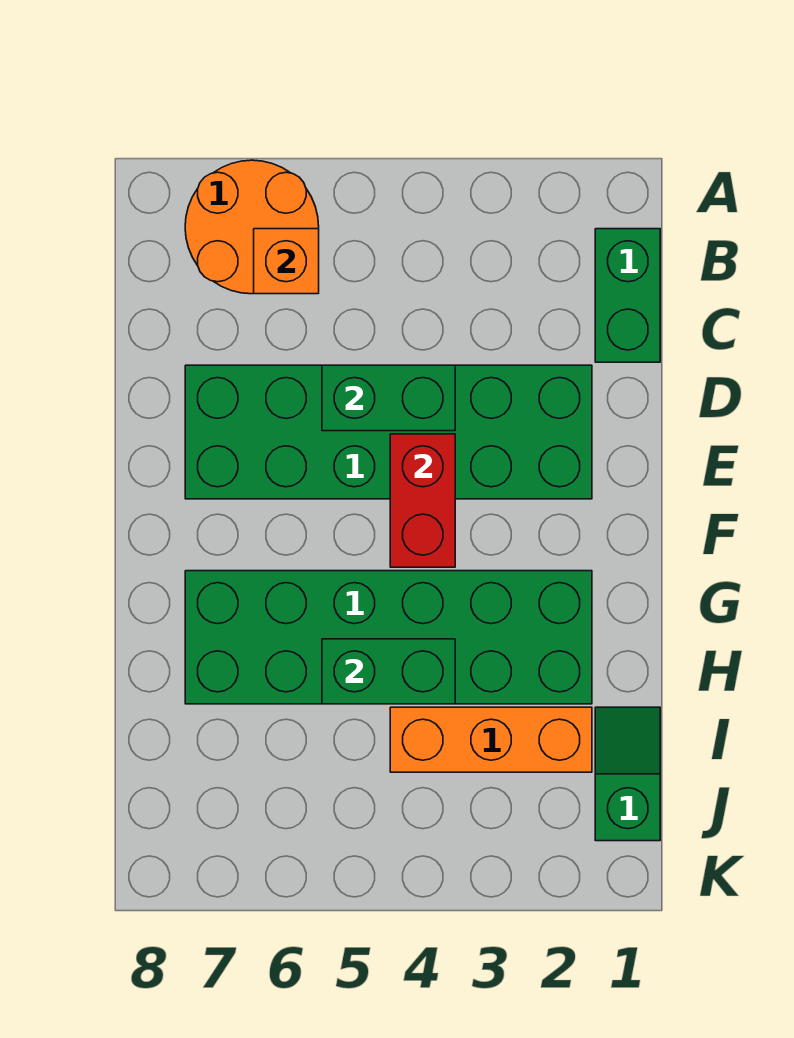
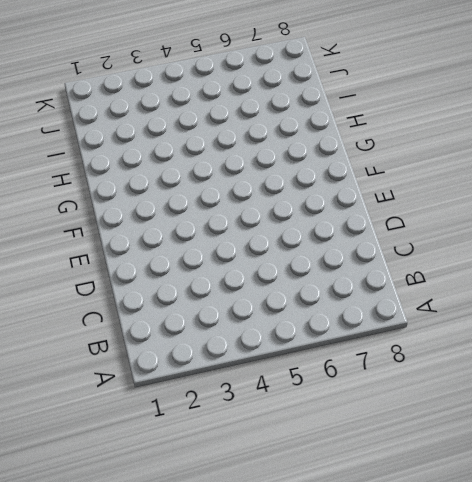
none -> orange 2x2 round brick [185,160,319,294]
none -> green 1x2 brick [595,229,660,362]

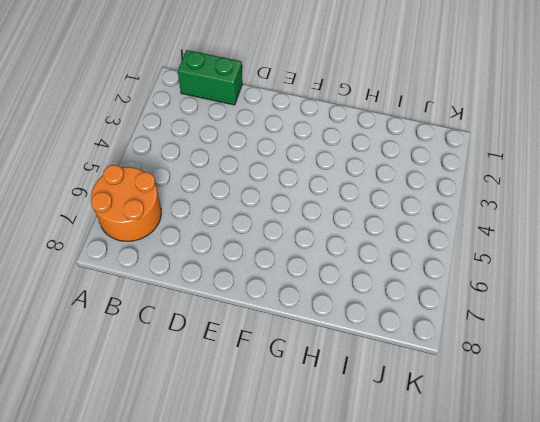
none -> green 2x6 brick [185,365,592,499]
none -> green 2x6 brick [185,571,592,704]

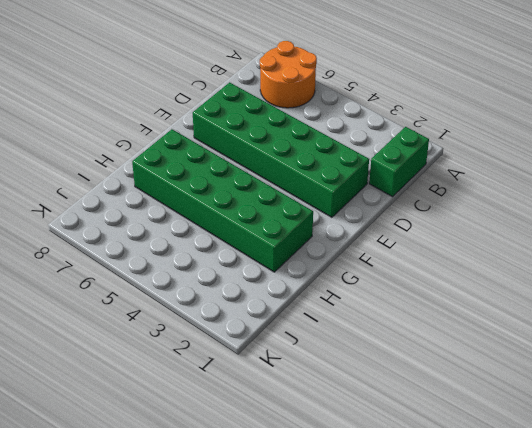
none -> green 1x2 slope [595,707,660,841]
none -> orange 1x3 brick [390,707,592,772]

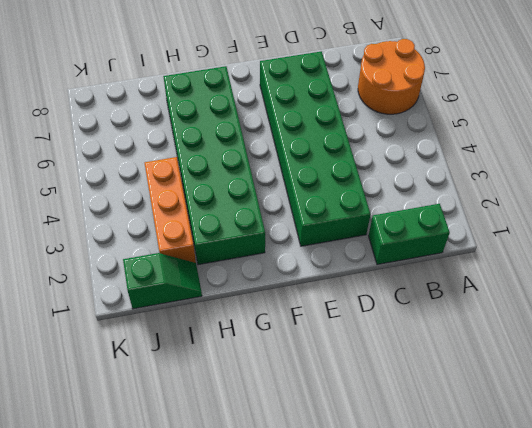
none -> orange 1x1 brick [254,229,319,294]
none -> green 1x2 brick [322,365,455,431]

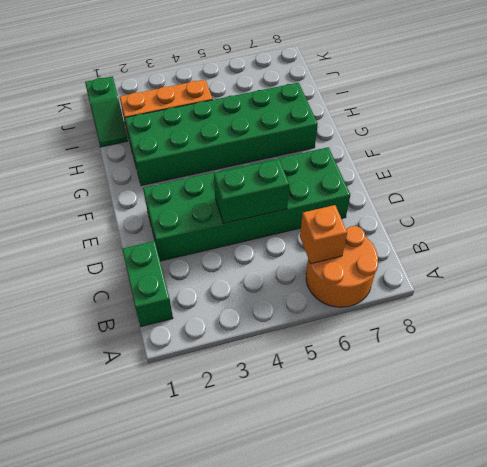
none -> red 1x2 brick [390,434,455,567]
none -> green 1x2 brick [322,639,455,704]

